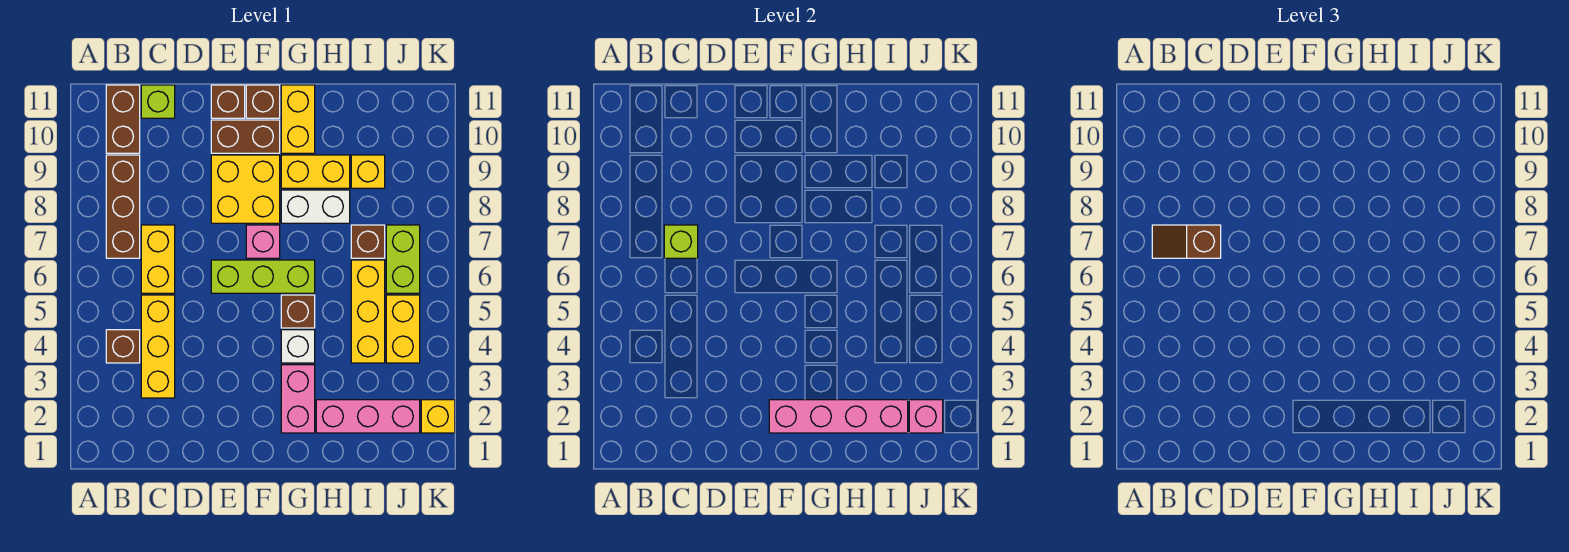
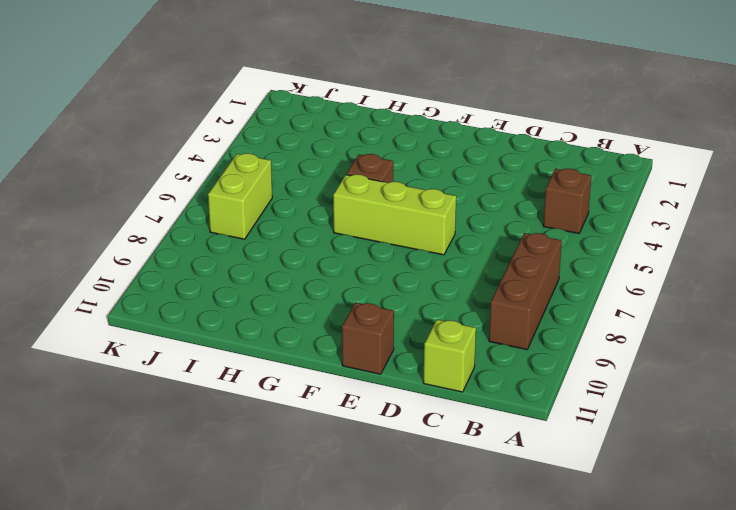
none -> brown 1x2 brick [106,85,140,153]
none -> yellow 1x3 brick [141,295,175,398]
none -> yellow 1x2 brick [141,225,175,293]

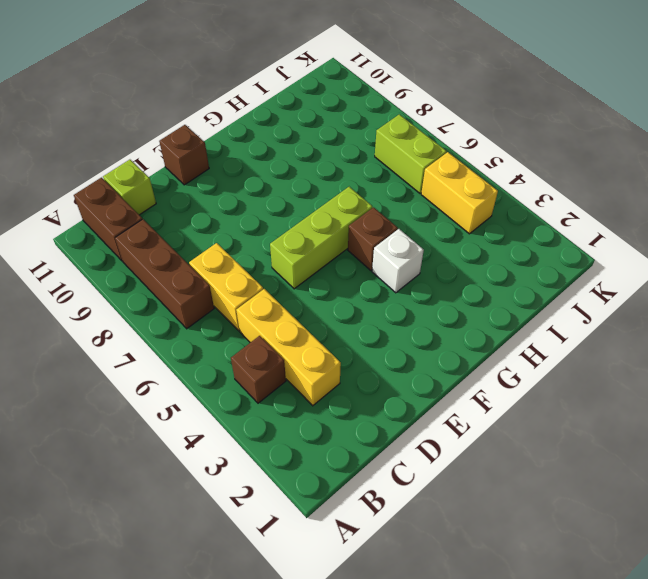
none -> yellow 2x2 brick [211,155,280,223]
none -> brown 1x2 brick [211,120,280,153]
none -> pink 1x1 brick [246,225,280,258]

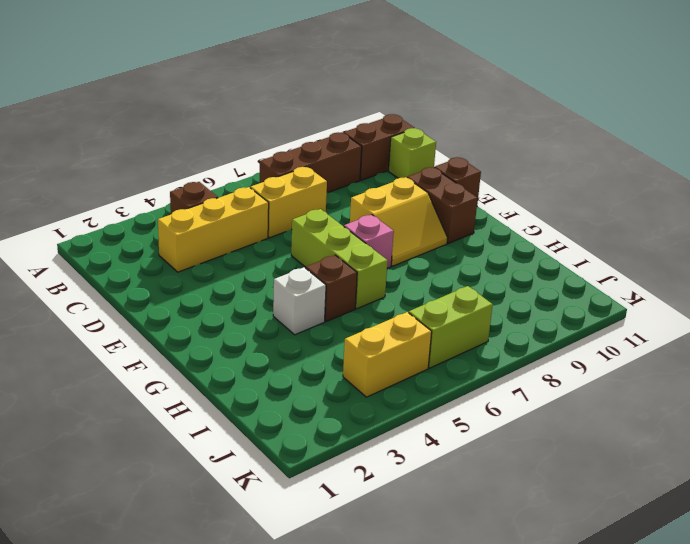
yellow 2x2 slope [350,177,447,266] -> yellow 2x2 brick [211,155,280,223]
none -> brown 1x1 brick [246,85,280,118]
none -> pink 1x2 brick [281,365,315,433]
none -> white 1x2 brick [281,190,350,223]

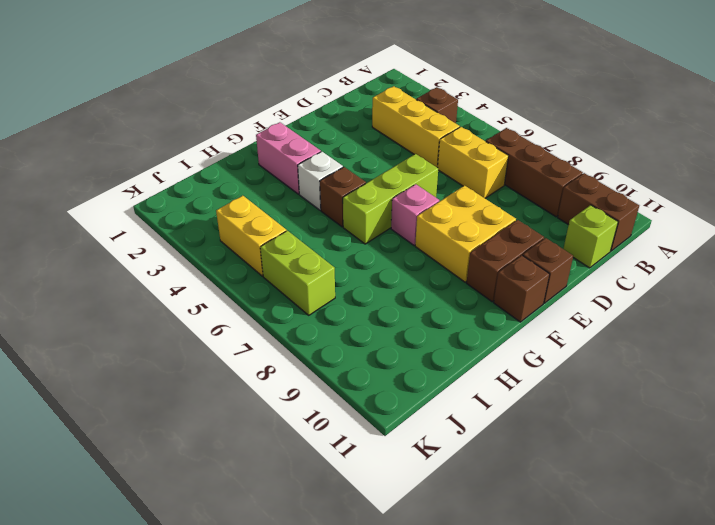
none -> white 1x2 brick [281,190,350,223]
none -> yellow 1x2 brick [281,155,350,188]
none -> yellow 1x2 brick [281,85,315,153]

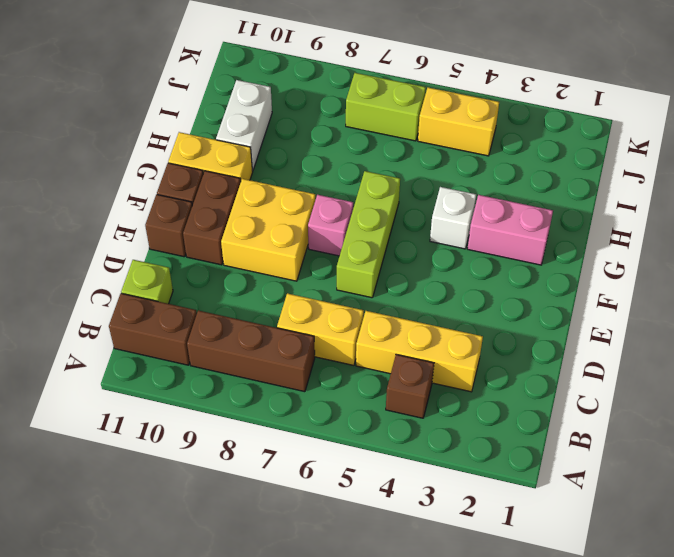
white 1x2 brick [216,80,272,171] -> white 1x2 brick moved to [281,190,350,223]
none -> brown 1x1 brick [281,295,315,328]
none -> yellow 1x2 brick [281,155,350,188]
none -> pink 1x3 brick [316,400,420,433]

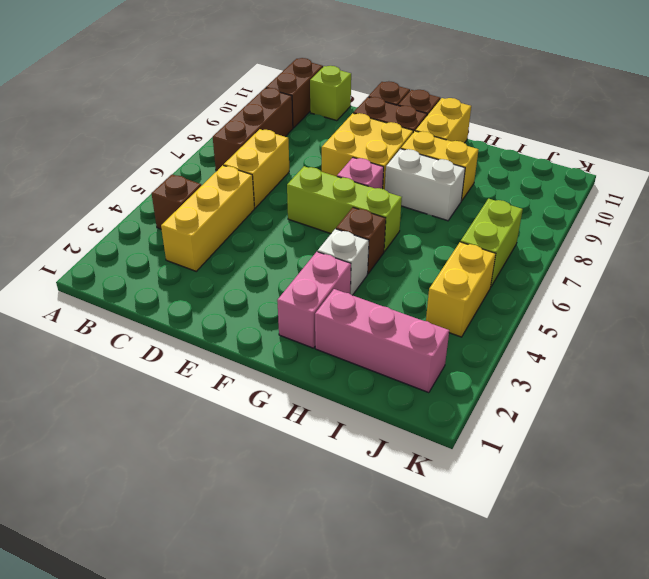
none -> yellow 1x3 brick [351,260,385,363]
none -> brown 1x1 brick [351,225,385,258]
none -> yellow 1x1 brick [351,155,385,188]

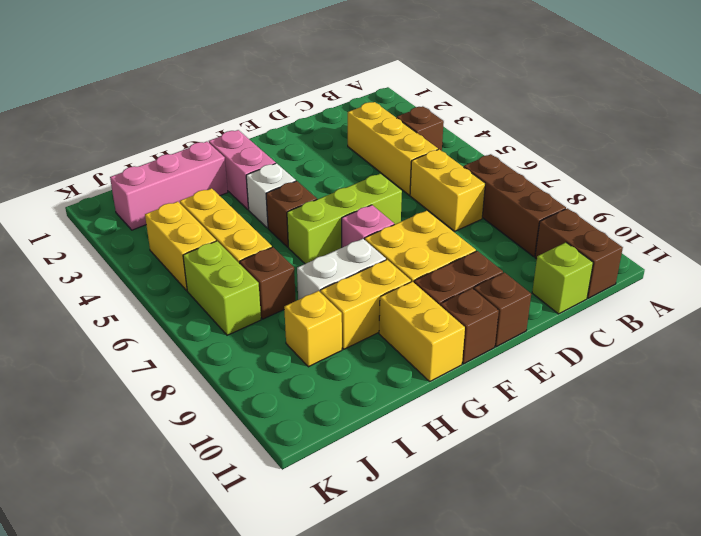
none -> yellow 1x1 brick [421,400,455,433]
none -> lime 1x1 brick [664,225,698,258]
none -> pink 1x4 brick [769,400,908,433]

